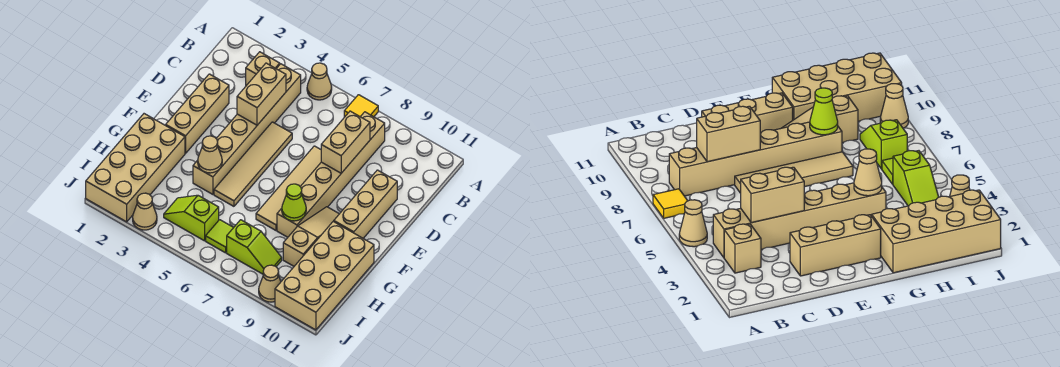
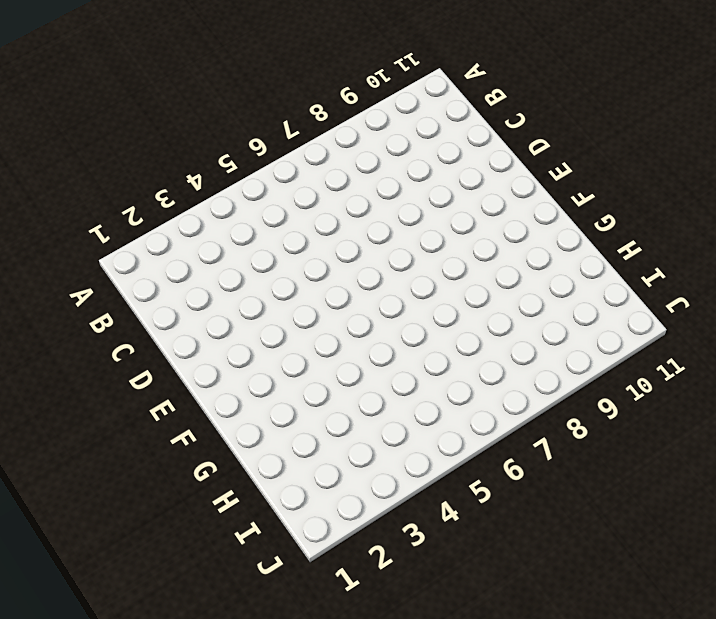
none -> tan 1x1 cone [307,63,332,100]
none -> yellow 1x1 tile [344,95,378,117]
none -> tan 1x1 brick [246,52,280,86]

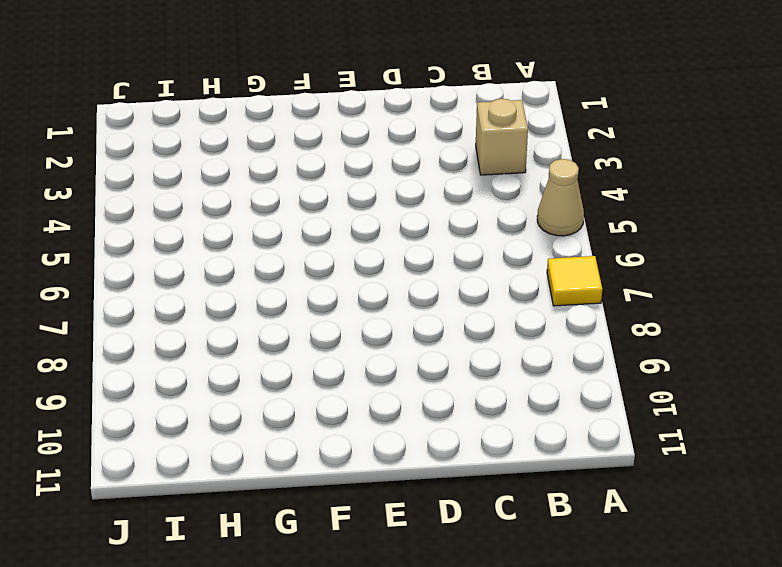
none -> tan 1x6 brick [193,64,301,194]
none -> tan 1x6 brick [277,112,385,237]
none -> tan 1x3 brick [166,74,229,153]

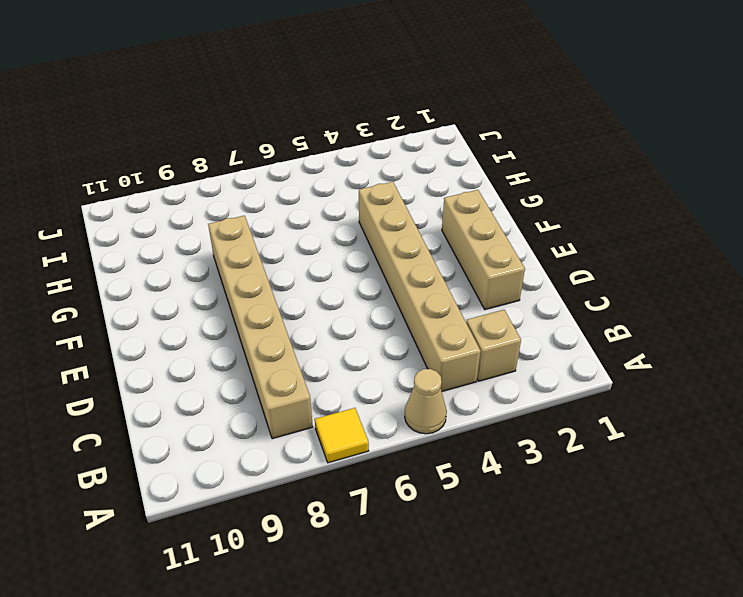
none -> tan 1x4 tile [214,122,292,206]
none -> tan 1x4 tile [256,146,321,230]
none -> tan 1x3 brick [334,170,397,238]

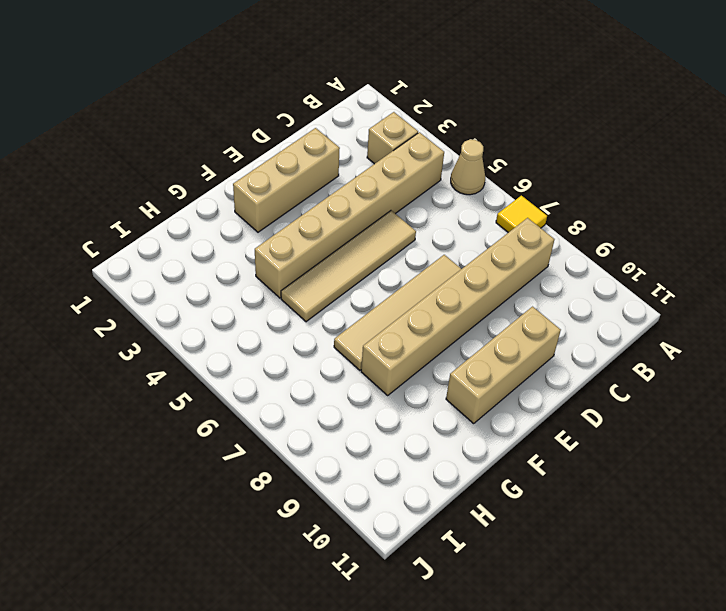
none -> tan 1x3 slope [283,207,339,266]
none -> tan 2x4 brick [86,114,185,222]
none -> tan 2x4 brick [275,221,374,330]

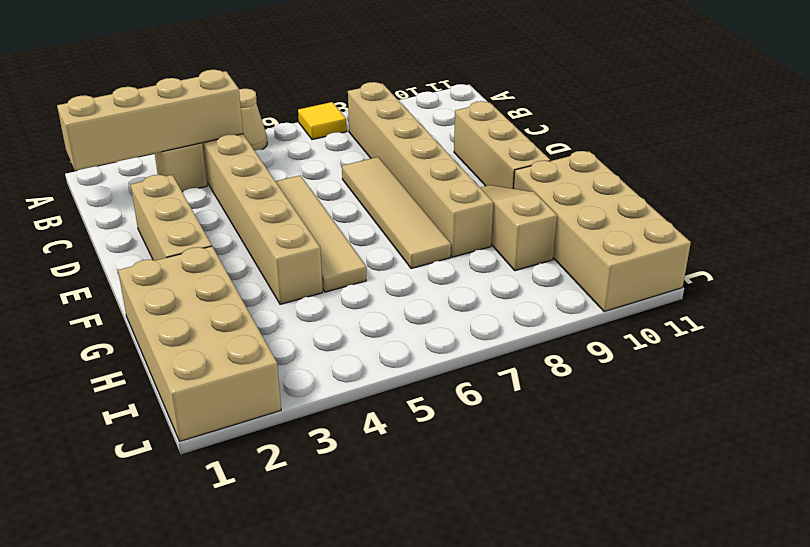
tan 1x4 brick [57,70,243,171] -> none
none -> lime 1x2 slope [164,195,219,241]
none -> lime 1x1 tile [206,220,234,253]
none -> lime 1x2 slope [227,220,282,274]

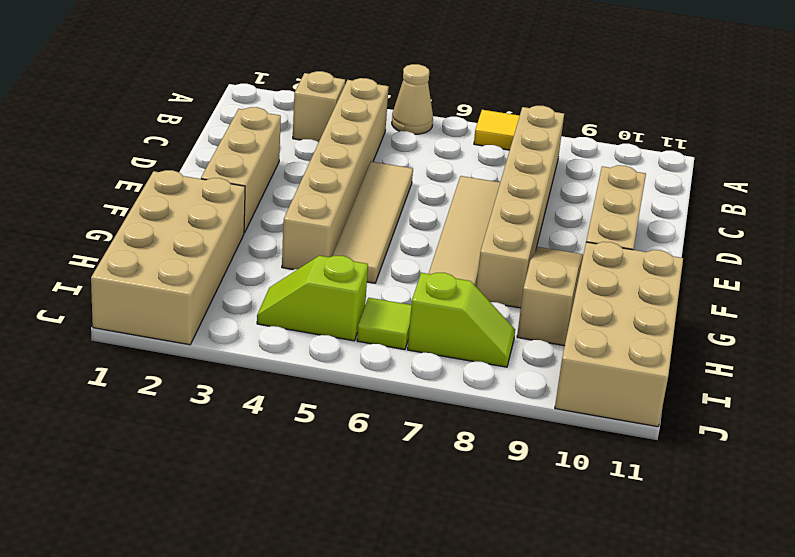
none -> tan 1x1 cone [133,193,157,230]
none -> tan 1x1 cone [259,265,281,302]
none -> tan 1x2 brick [237,63,286,125]

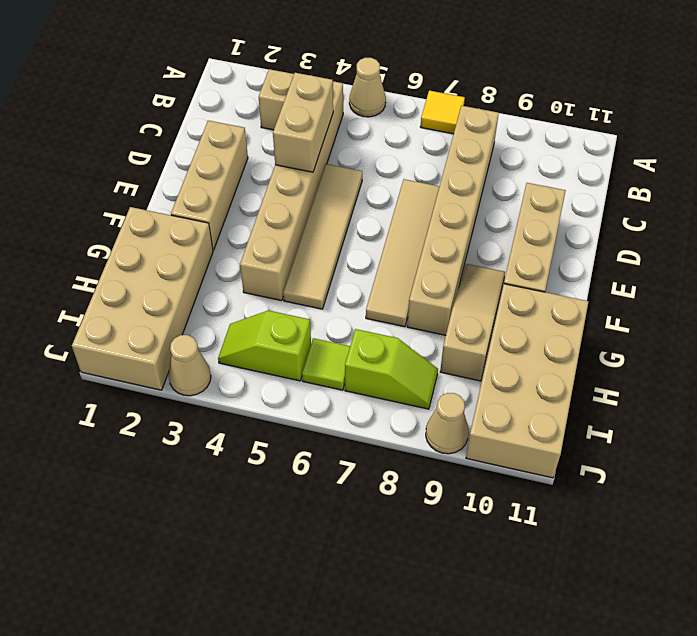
none -> tan 1x2 brick [321,111,370,173]
none -> tan 1x1 cone [198,136,222,173]
none -> lime 1x1 cone [282,184,306,221]

